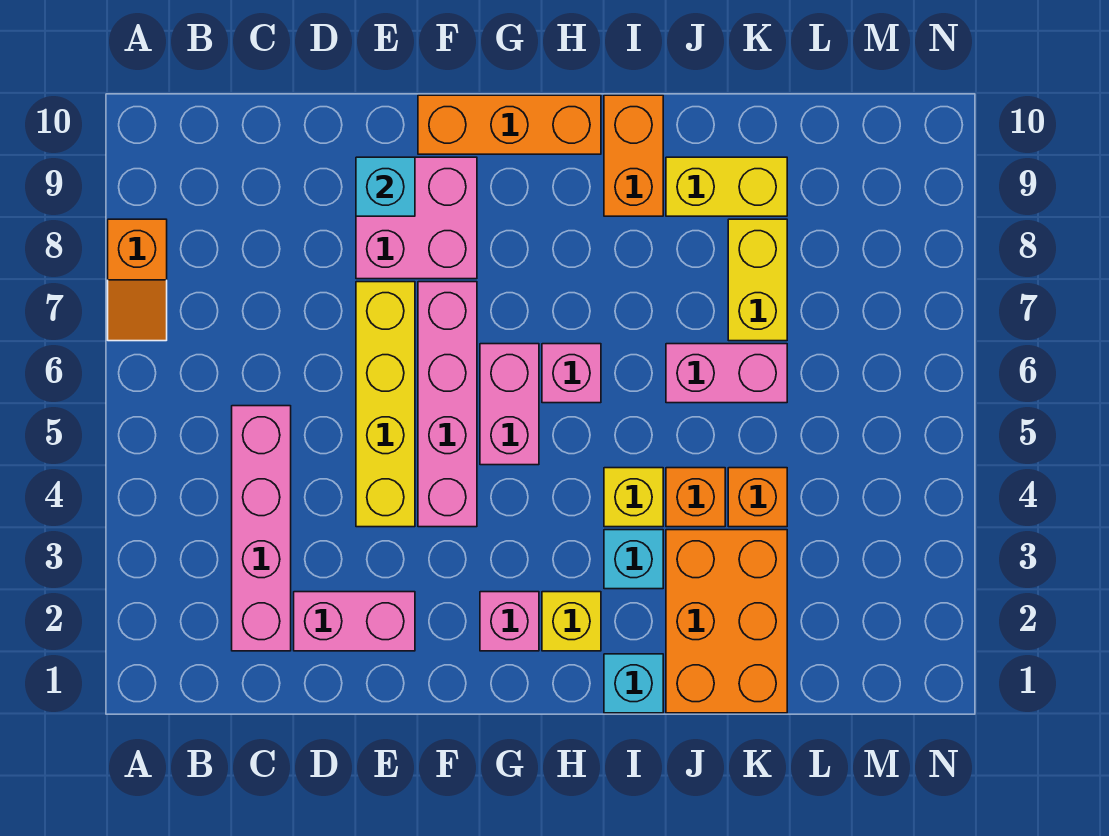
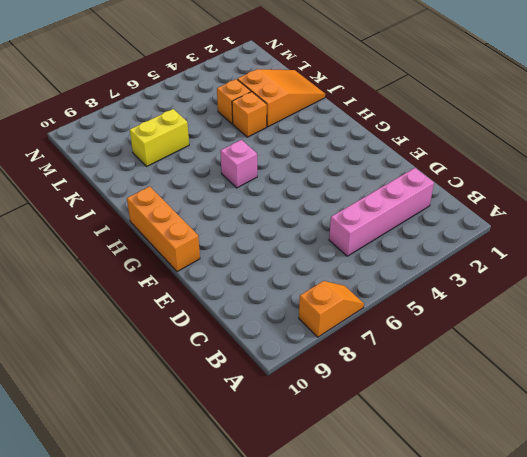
orange 2x3 slope [237,69,325,127] -> orange 2x3 brick [666,530,787,713]
none -> pink 1x2 brick [294,592,415,651]
none -> yellow 1x4 brick [356,282,415,527]
none -> pink 2x2 brick [356,157,477,279]

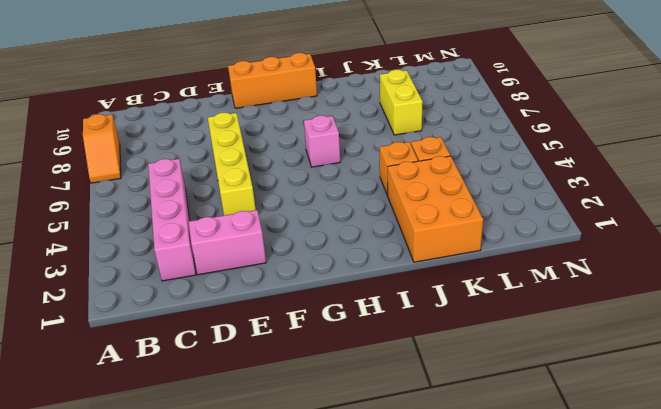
none -> pink 2x2 brick [356,157,477,279]
none -> pink 1x4 brick [418,282,477,527]
none -> pink 1x1 brick [480,592,539,651]

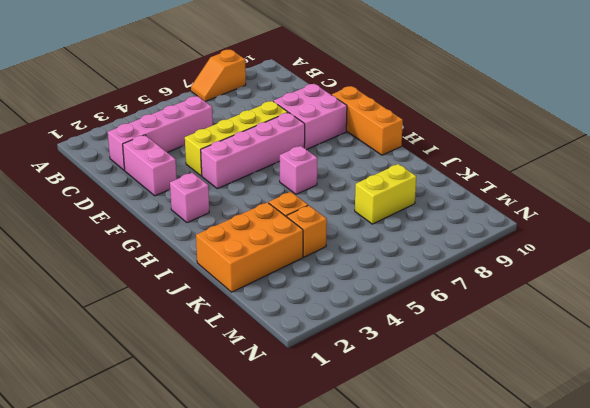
none -> pink 1x2 brick [480,344,539,465]
none -> yellow 1x1 brick [542,592,601,651]
none -> cyan 1x1 brick [604,654,663,713]

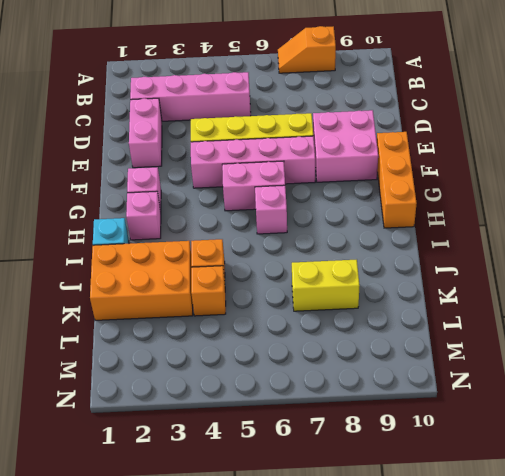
pink 1x1 brick [126,191,161,240] -> yellow 1x1 brick [542,592,601,651]
none -> cyan 1x1 brick [604,530,663,589]
none -> yellow 1x1 brick [604,468,663,527]
none -> orange 1x2 brick [604,95,663,216]

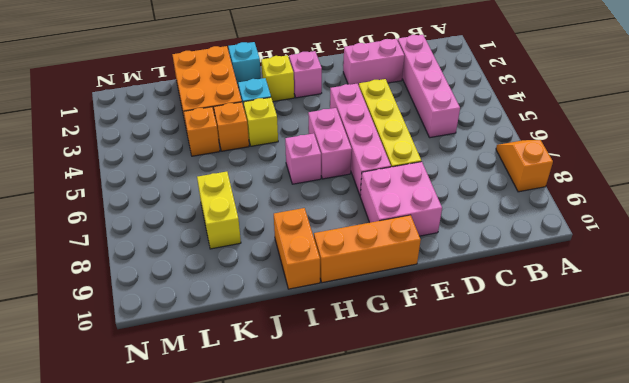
none -> pink 1x2 brick [666,344,787,403]
none -> yellow 1x2 brick [666,157,787,216]
none -> cyan 1x1 brick [356,157,415,216]

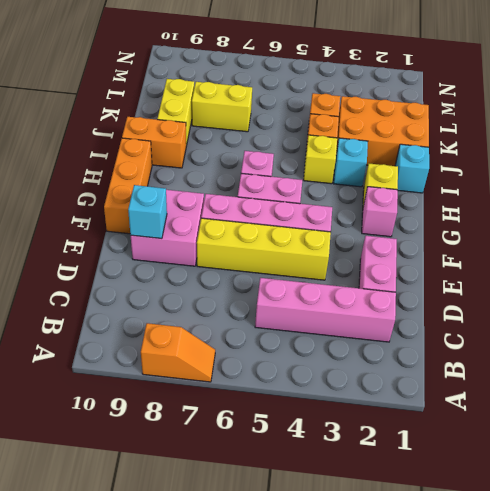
none -> pink 1x2 brick [666,344,787,403]

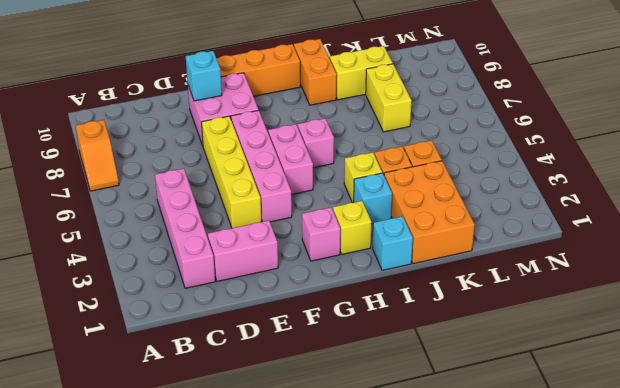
none -> pink 1x2 brick [666,344,787,403]

